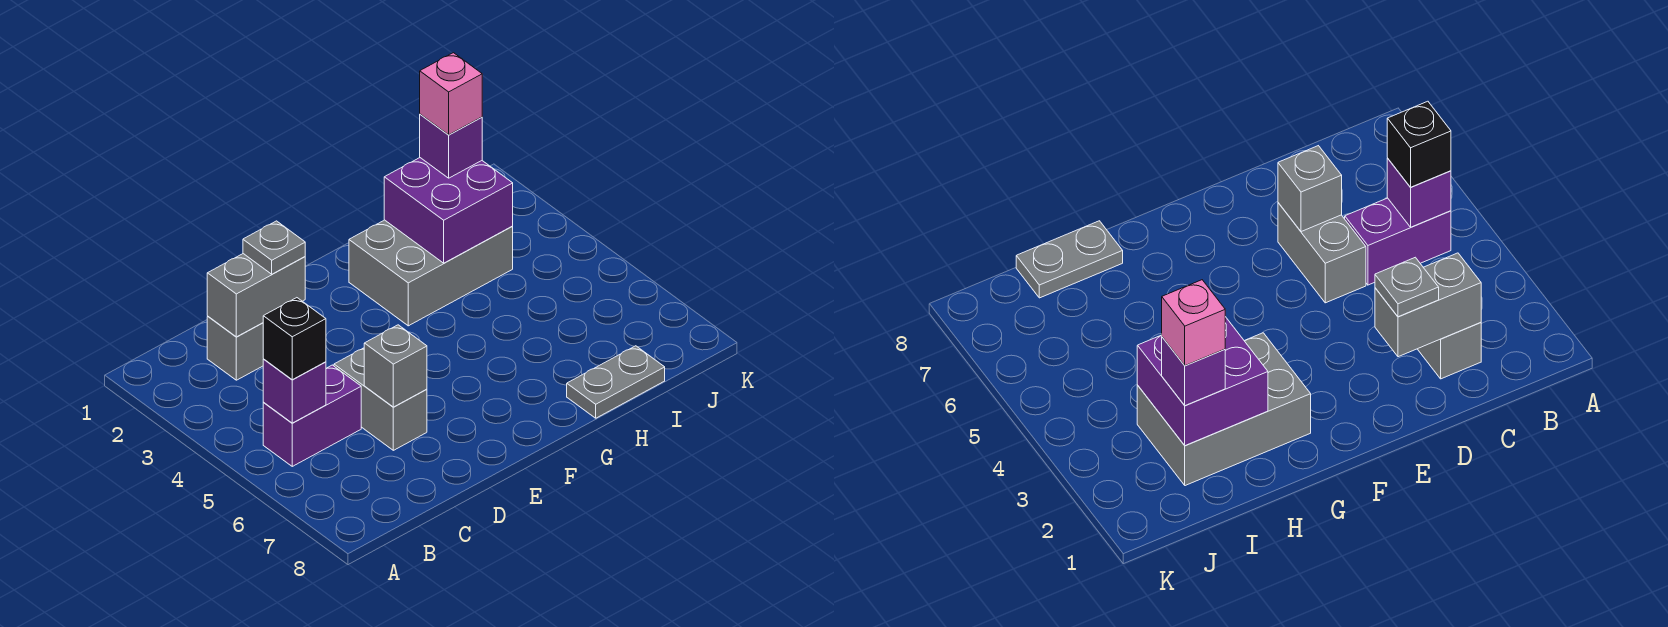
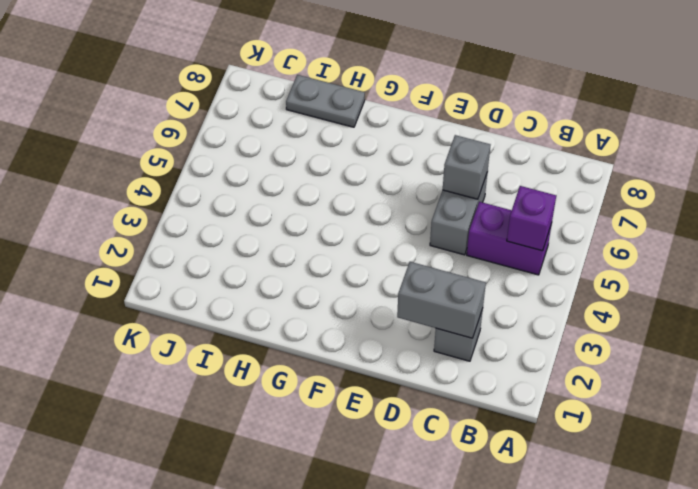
none -> grey 2x3 brick [349,220,513,326]
none -> purple 2x2 brick [384,158,513,263]
none -> black 1x1 brick [263,298,326,380]

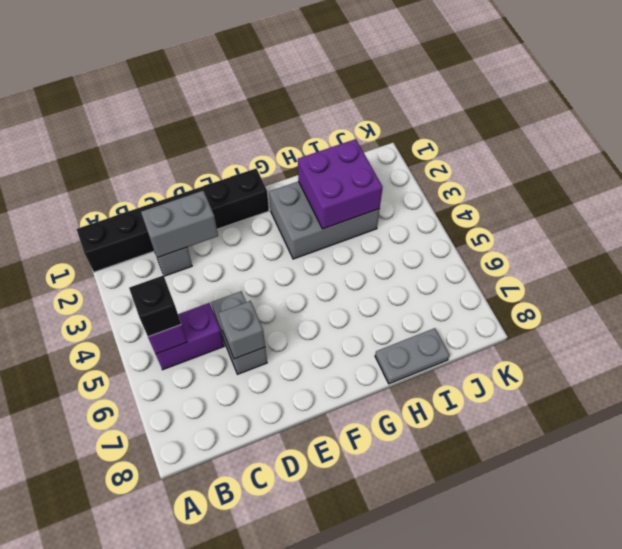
black 1x6 brick [77,169,269,272] -> none
none -> grey 1x1 plate [243,221,305,274]
none -> purple 1x1 brick [420,114,482,178]
none -> pink 1x1 brick [420,53,482,135]

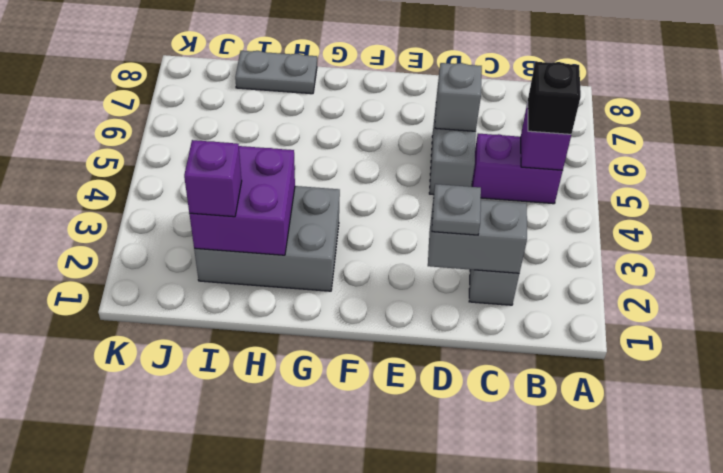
none -> pink 1x1 brick [420,53,482,135]

